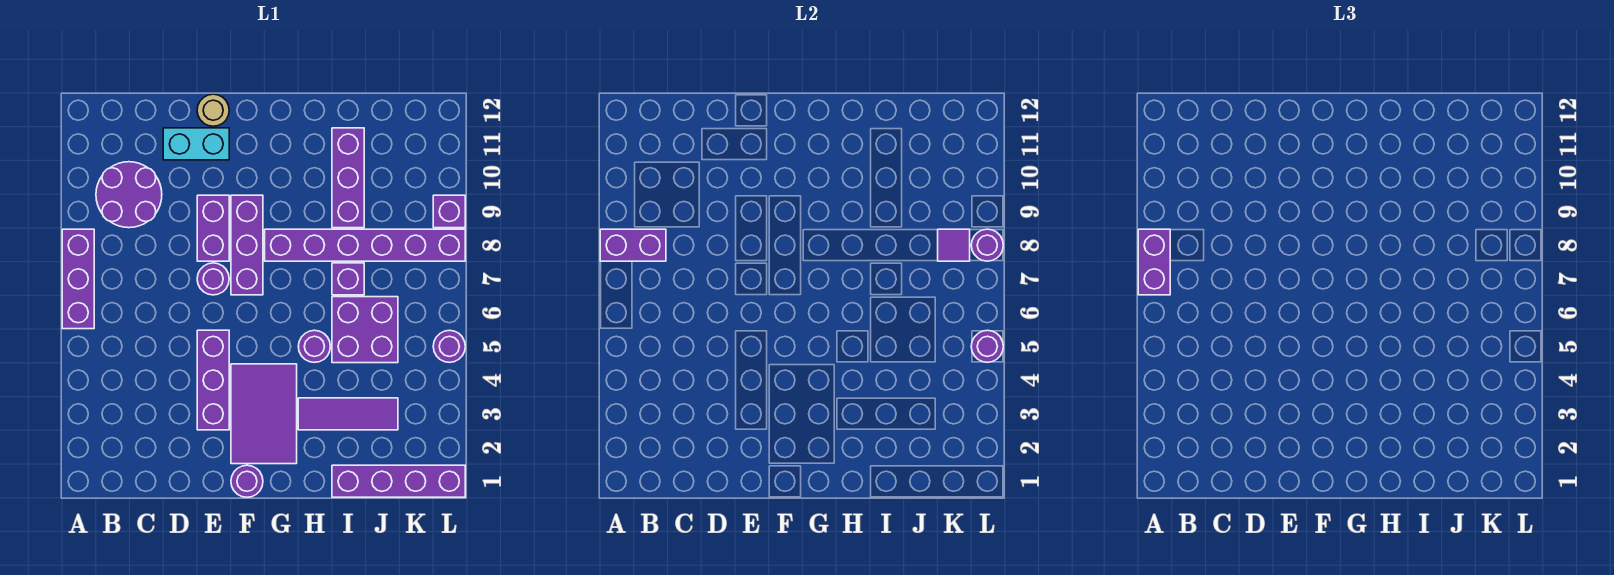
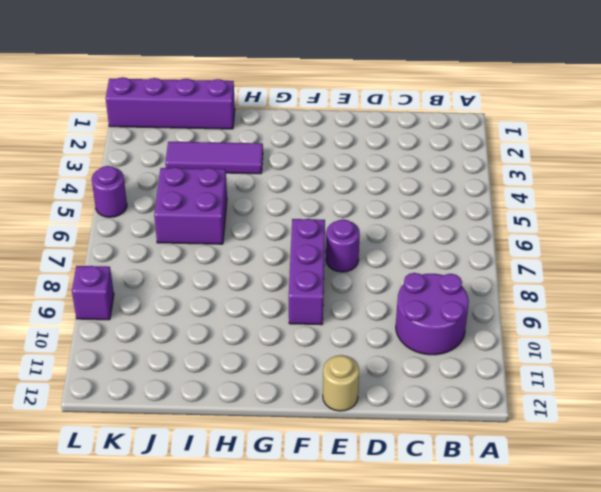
none -> purple 1x3 brick [62,229,94,329]
none -> cyan 1x2 brick [163,128,229,160]
none -> purple 1x3 brick [197,330,229,430]

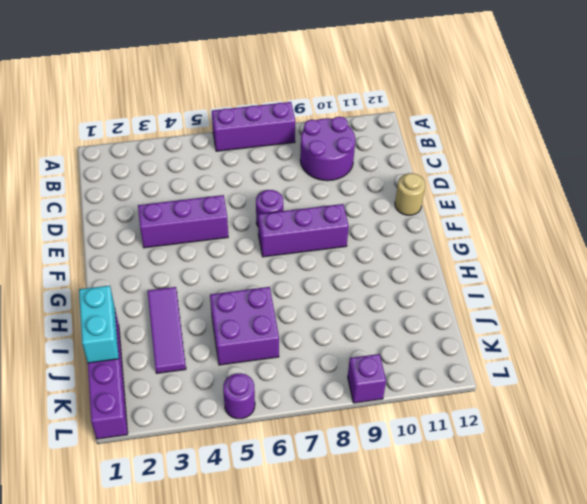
cyan 1x2 brick [79,286,119,363] -> cyan 1x2 brick moved to [163,128,229,160]
none -> purple 1x2 brick [197,195,229,261]
none -> purple 1x1 round brick [231,465,263,497]
none -> purple 2x3 tile [231,364,297,464]

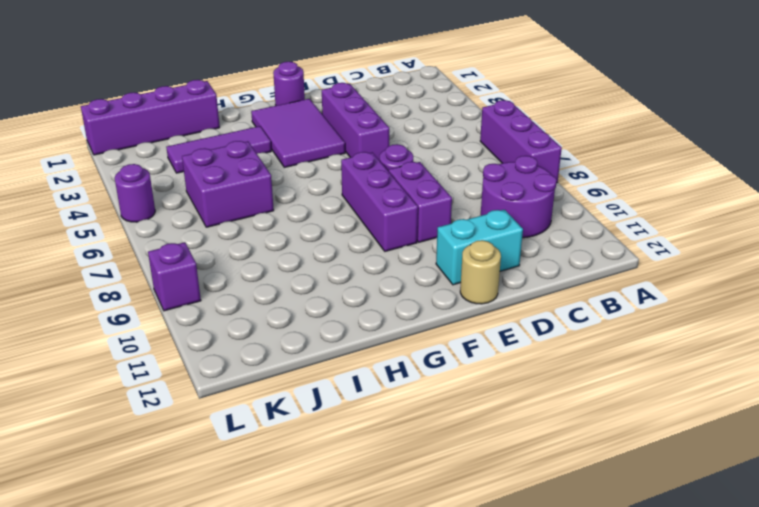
none -> purple 1x6 brick [265,229,465,261]
none -> purple 1x1 round brick [298,330,330,362]
none -> purple 1x1 brick [332,263,364,295]

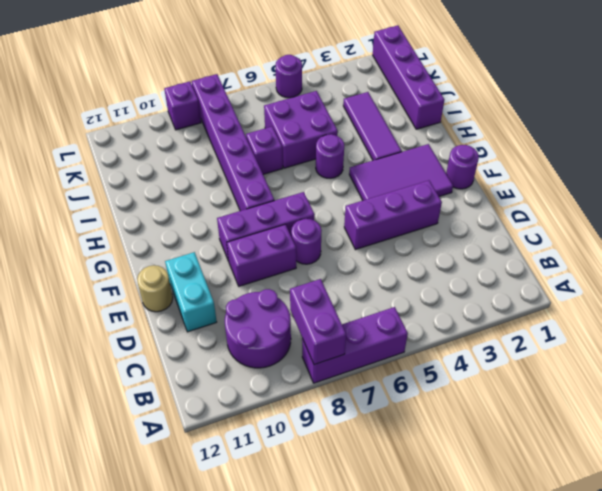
none -> purple 1x3 brick [332,128,364,228]
none -> purple 1x1 tile [938,229,970,261]
none -> purple 1x1 round brick [971,330,1003,362]

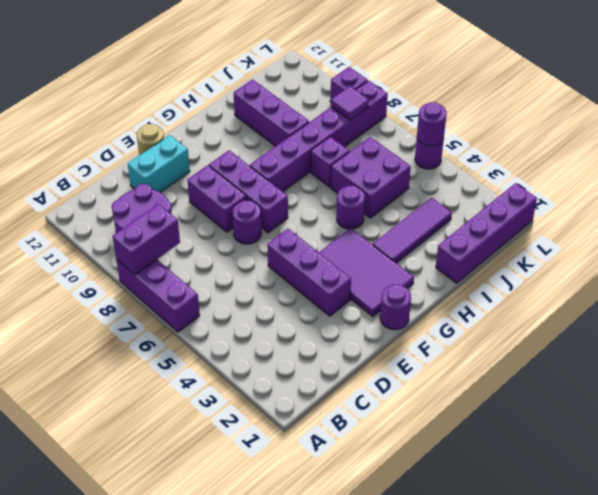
none -> purple 1x1 round brick [971,229,1003,261]
none -> purple 1x2 brick [1138,229,1170,295]

